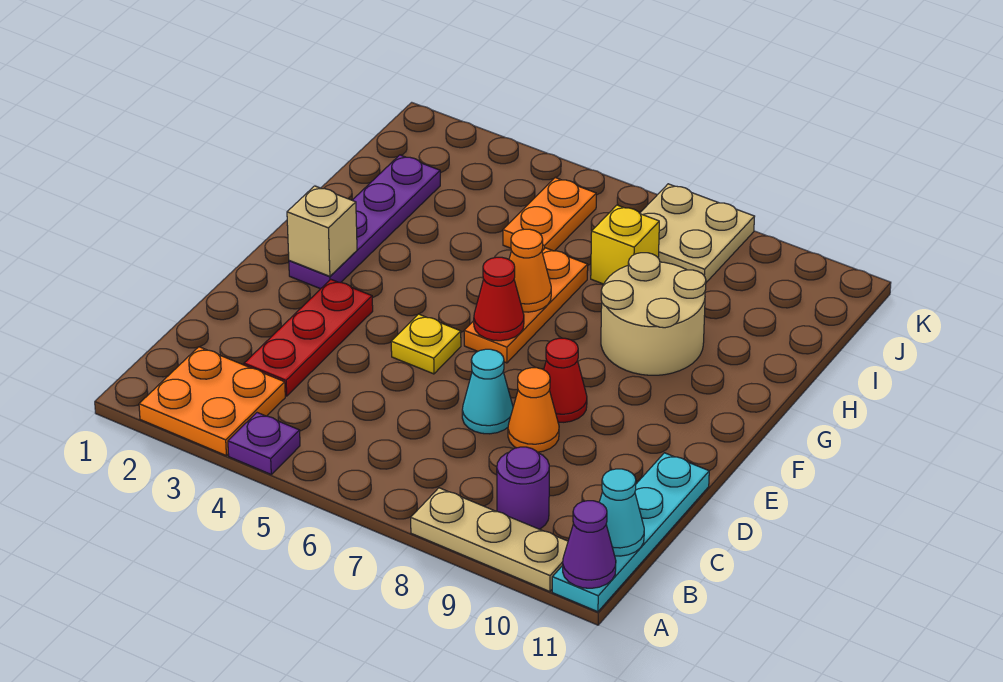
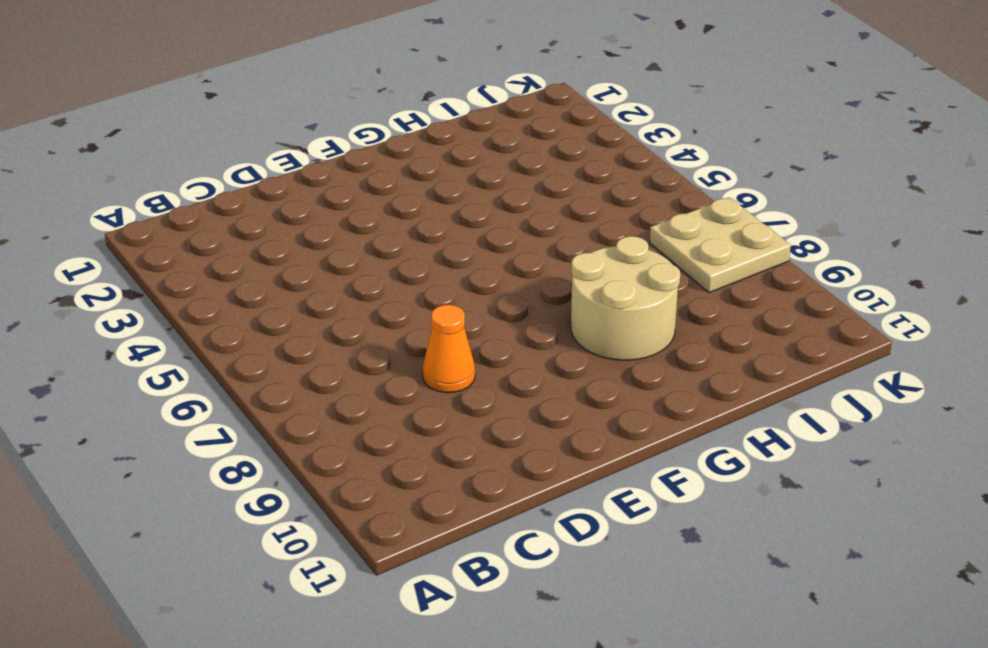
none -> orange 2x2 plate [139,347,285,456]
none -> purple 1x1 plate [228,413,300,474]
none -> tan 1x3 plate [411,488,568,592]

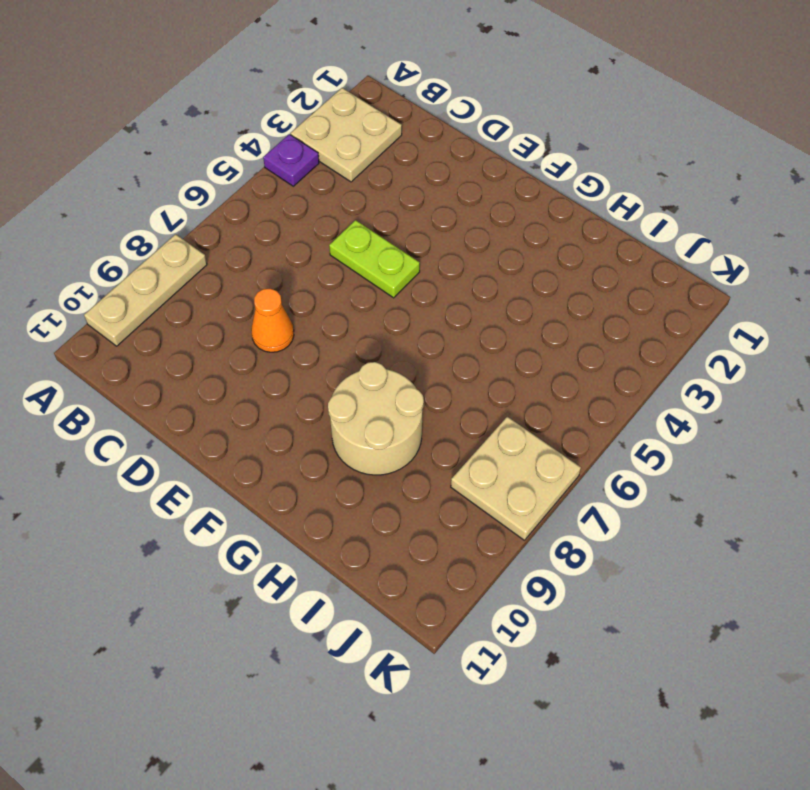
tan 2x2 plate [291,88,402,182] -> orange 2x2 plate [139,347,285,456]
lime 1x2 plate [329,220,420,298] -> yellow 1x1 plate [391,314,461,374]
none -> cyan 1x4 plate [552,453,709,612]
none -> purple 1x1 round brick [497,447,549,529]
none -> red 1x3 plate [244,279,373,396]

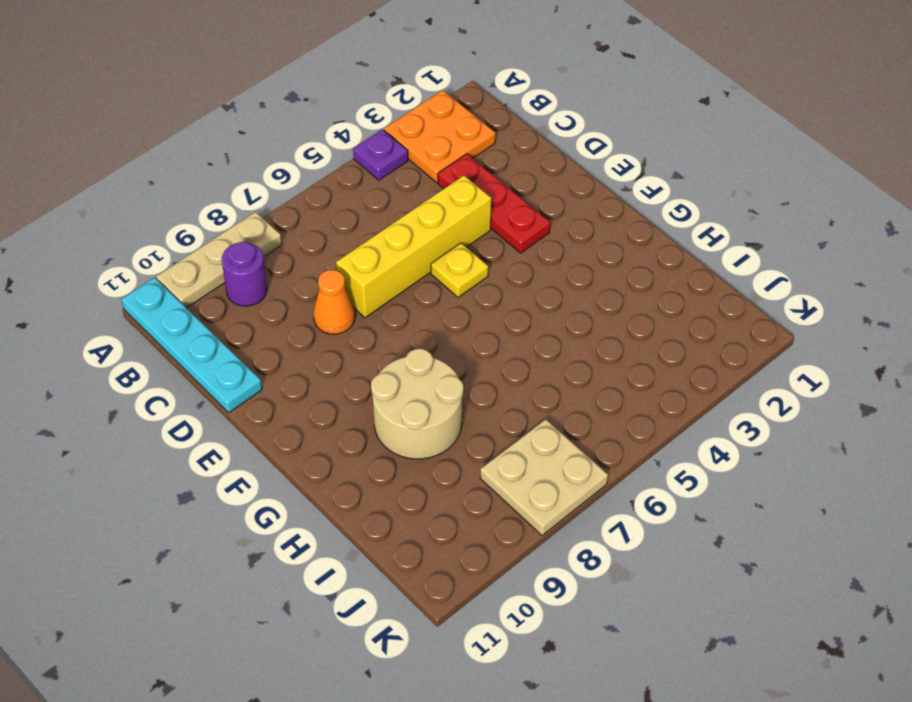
yellow 1x4 brick [336,176,491,318] -> cyan 1x1 cone [462,349,513,434]
none -> red 1x1 cone [544,338,587,422]
none -> purple 1x4 plate [289,155,440,289]
none -> orange 1x3 plate [464,248,588,363]

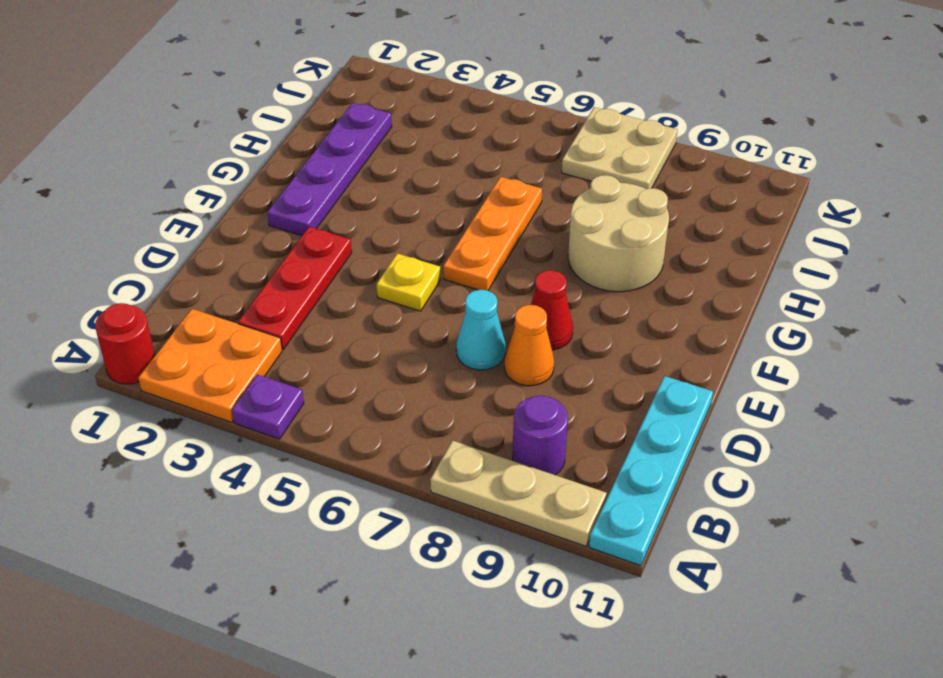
red 1x1 round brick [95,303,155,384] -> none
none -> orange 1x2 plate [503,178,596,251]
none -> yellow 1x1 brick [591,205,659,284]
none -> purple 1x1 cone [563,501,616,588]

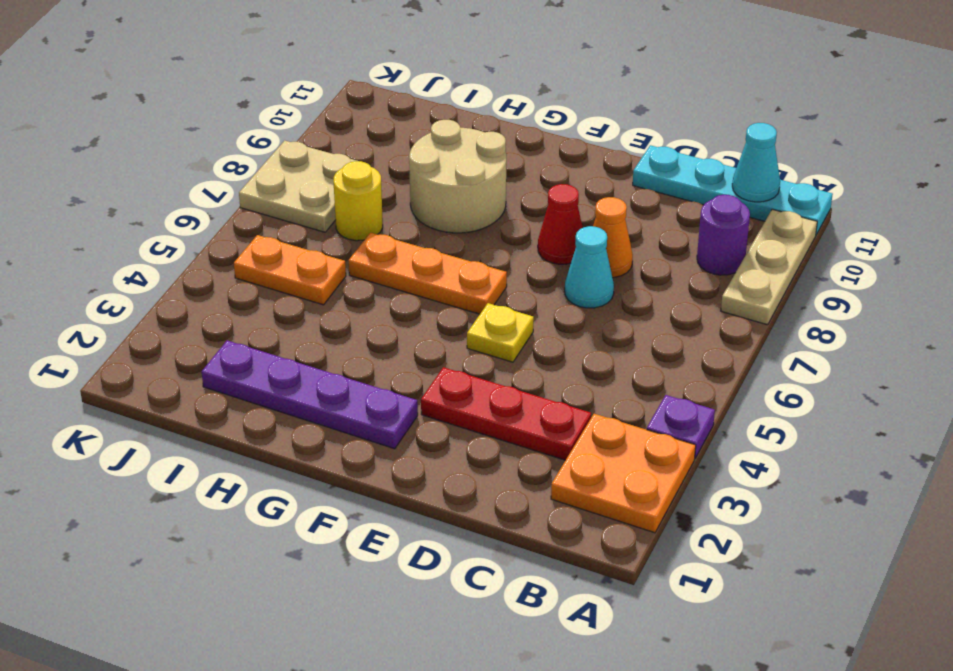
yellow 1x1 round brick [333,161,383,241] -> yellow 1x1 brick [591,205,659,284]
none -> purple 1x1 cone [563,501,616,588]
none -> tan 1x1 brick [287,186,357,276]
none -> red 1x1 cone [474,257,524,341]

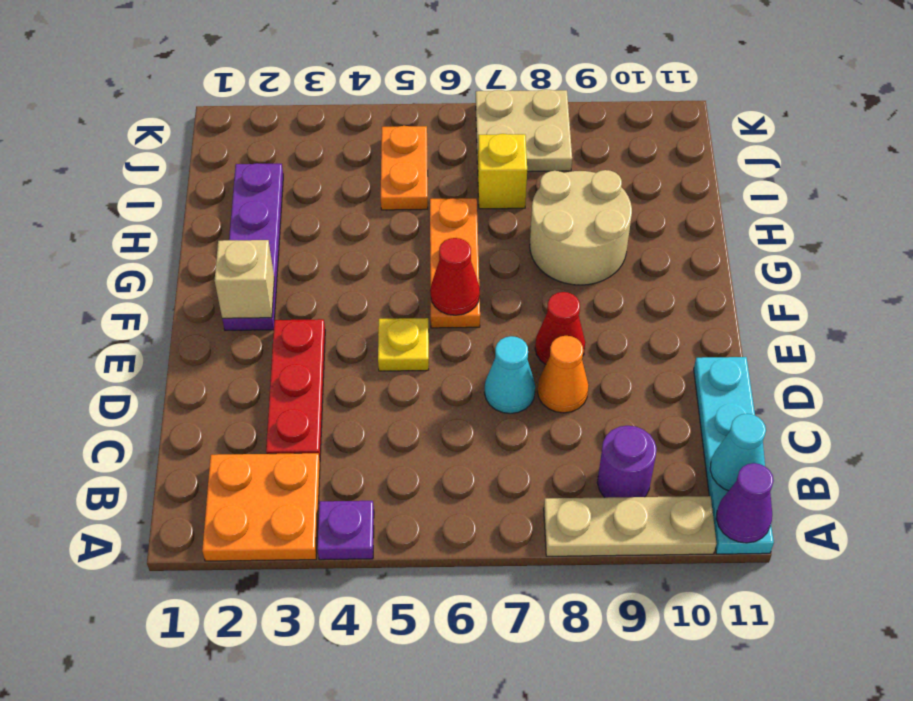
none -> orange 1x1 cone [509,229,551,312]

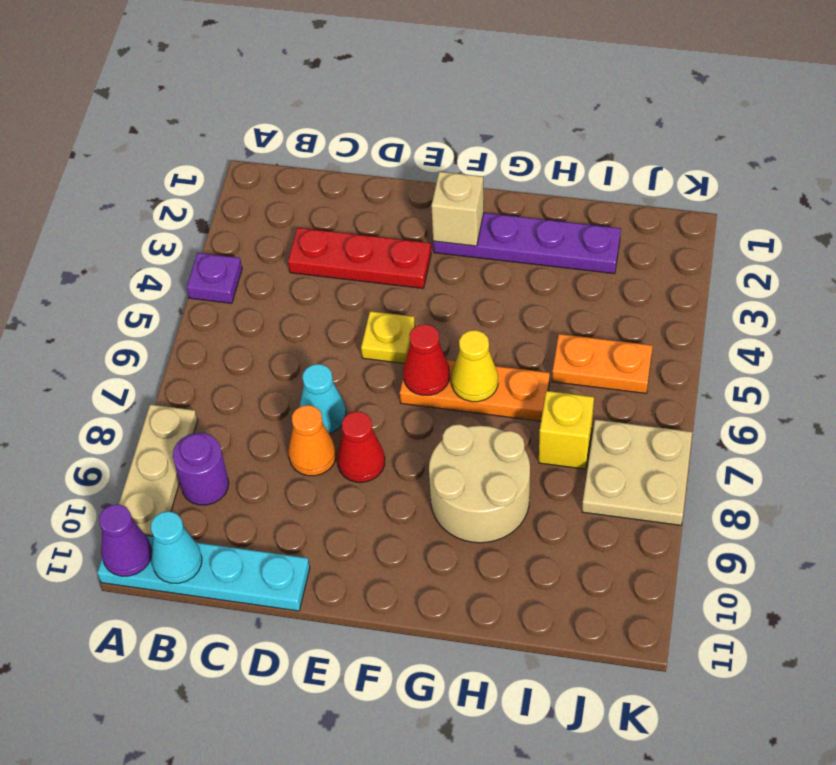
yellow 1x1 cone [452,330,498,402] -> orange 1x1 cone [509,229,551,312]
none -> orange 2x2 plate [139,347,285,456]

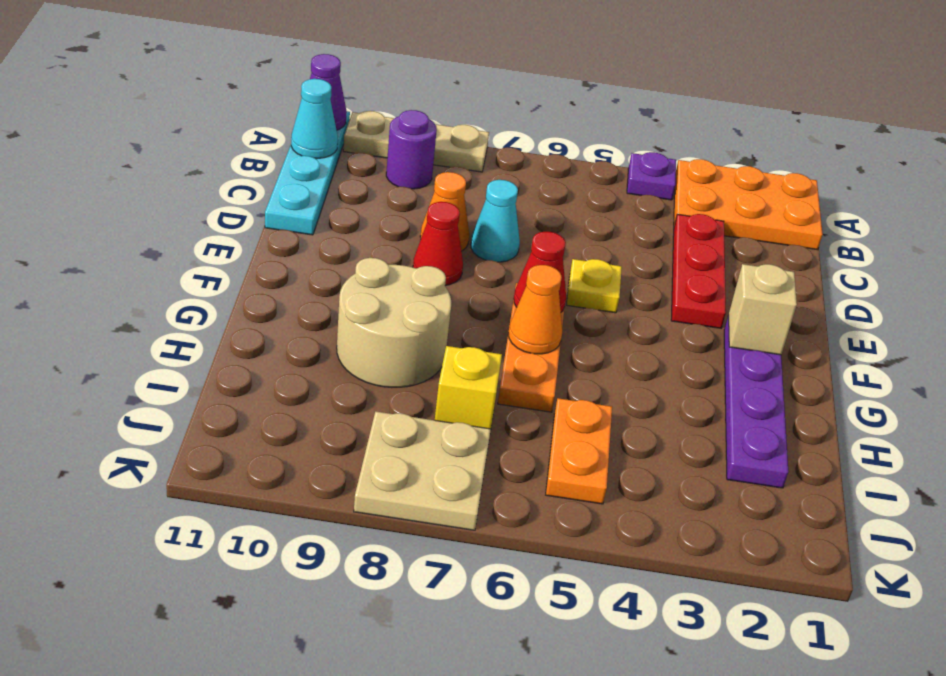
orange 2x3 plate [674,159,823,250] -> orange 2x2 plate [139,347,285,456]

